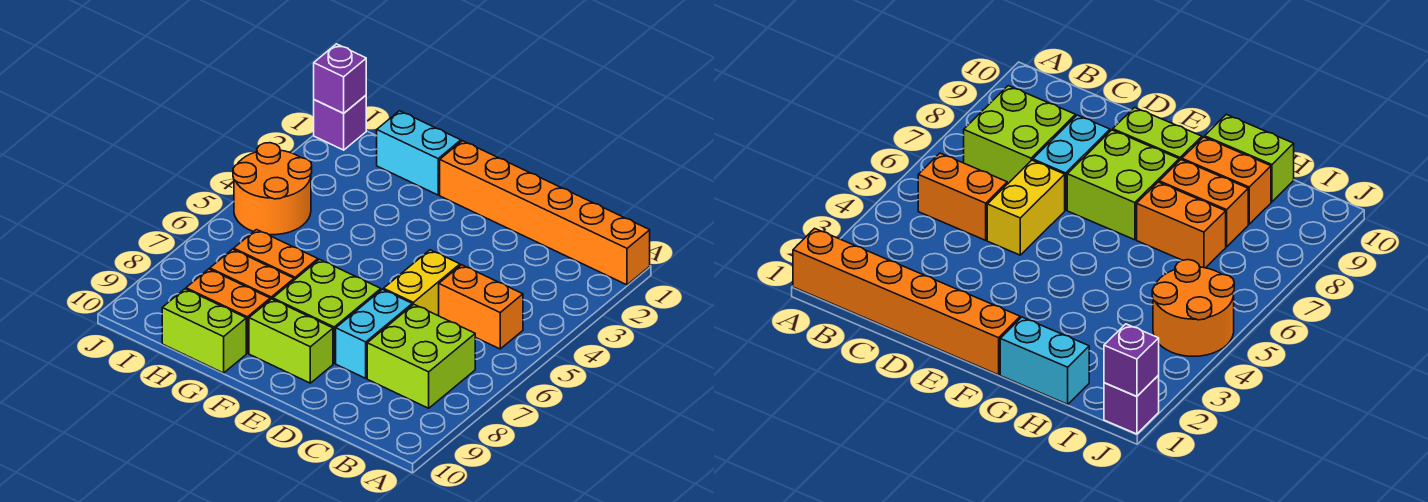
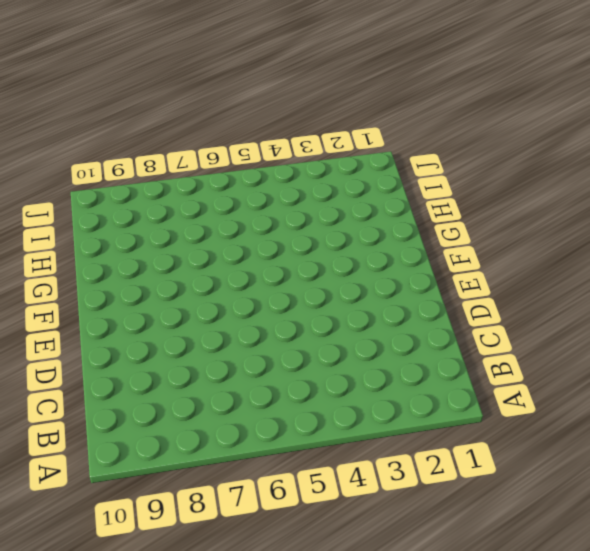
none -> orange 1x6 brick [440,141,650,285]
none -> orange 1x2 brick [439,265,523,349]
none -> lime 2x2 brick [367,304,475,408]

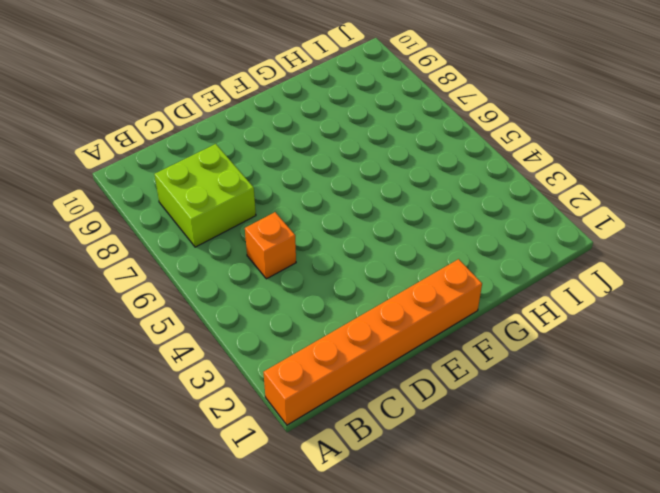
orange 1x1 brick [245,212,296,279] -> orange 1x2 brick [439,265,523,349]
none -> yellow 1x2 brick [383,250,460,316]
none -> cyan 1x2 brick [336,289,412,378]
none -> lime 2x2 brick [273,259,381,363]

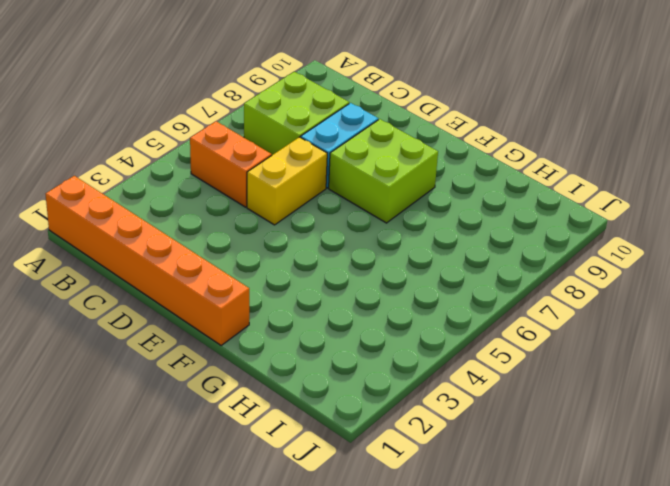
none -> lime 1x2 brick [249,299,333,383]
none -> cyan 1x2 brick [377,111,461,195]
none -> orange 1x2 brick [234,230,318,280]

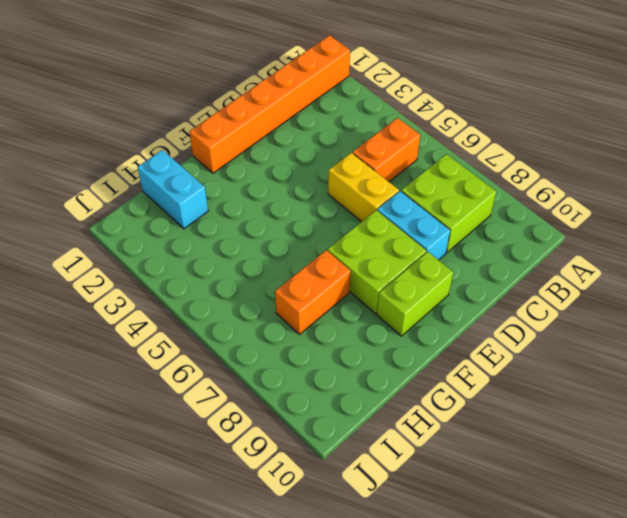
cyan 1x2 brick [137,150,208,229] -> cyan 1x2 brick turned to [377,111,461,195]
none -> orange 1x2 brick [210,249,294,300]
none -> orange 1x2 brick [186,269,270,353]
none -> lime 1x2 brick [162,289,246,373]

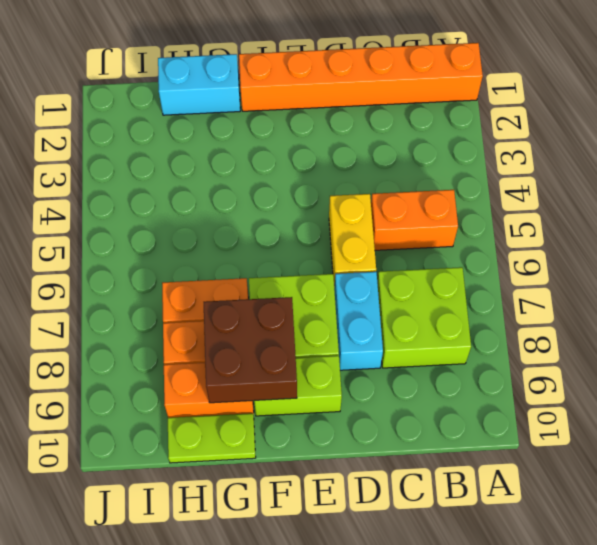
brown 2x2 brick [204,297,297,403] -> none
lime 1x2 plate [168,413,256,463] -> lime 1x2 brick [162,289,246,373]
none -> orange 2x2 round brick [233,143,312,235]
none -> purple 1x1 brick [314,95,366,150]
none -> purple 1x1 brick [314,44,366,113]

